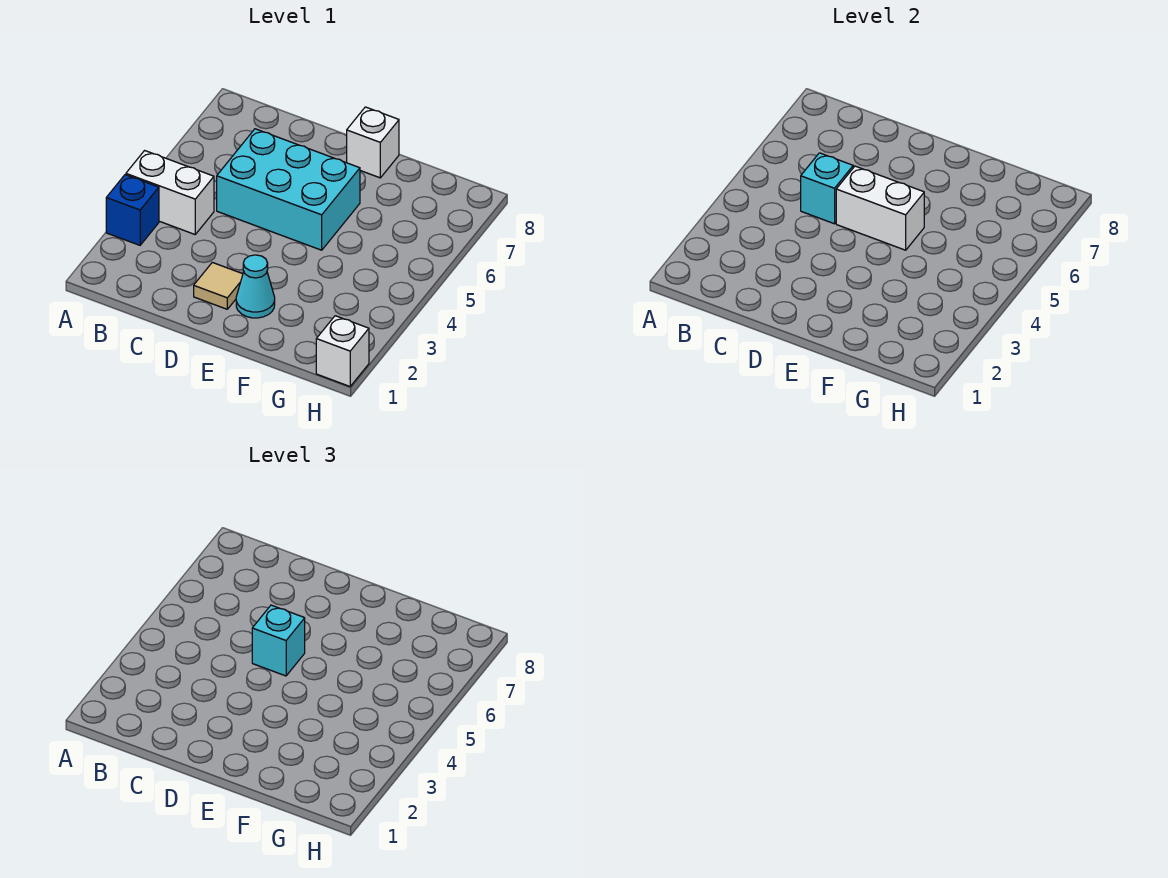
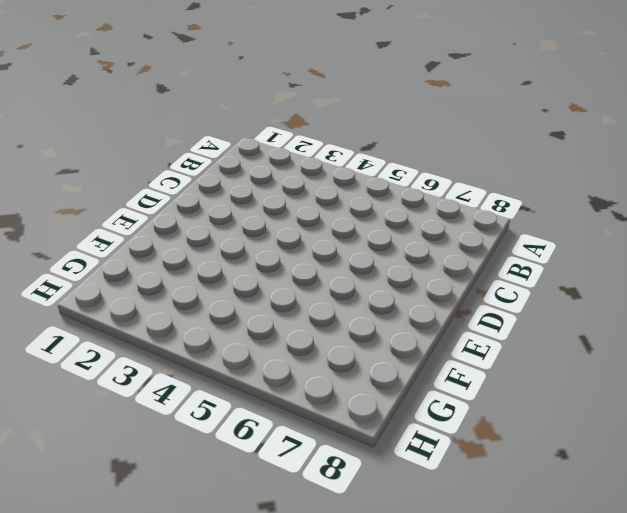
none -> blue 1x1 brick [106,175,159,245]
none -> white 1x2 brick [126,151,214,234]

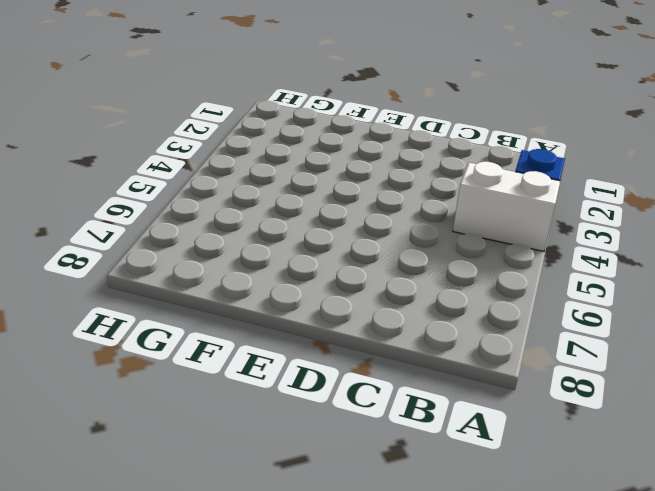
none -> cyan 2x3 brick [217,129,360,250]
none -> tan 1x1 tile [194,262,243,309]

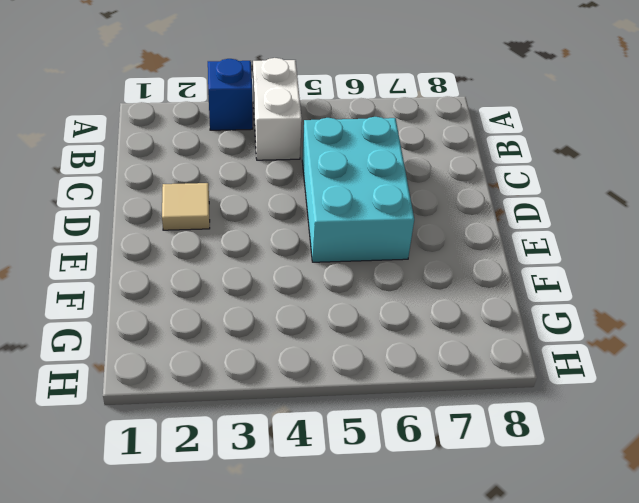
none -> cyan 1x1 cone [236,255,275,318]
none -> white 1x1 brick [347,107,399,178]

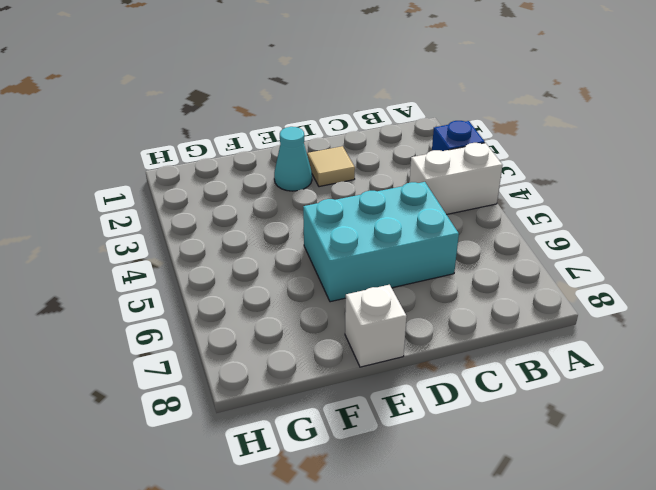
none -> white 1x1 brick [316,316,369,386]
none -> cyan 1x1 brick [801,153,853,224]

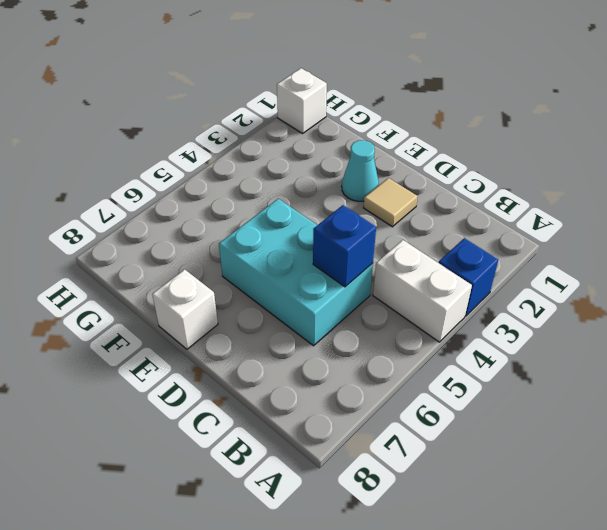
blue 1x1 brick [313,205,376,287] -> cyan 1x1 brick [801,153,853,224]
none -> white 1x2 brick [836,166,924,250]
none -> cyan 1x1 brick [252,605,305,676]

